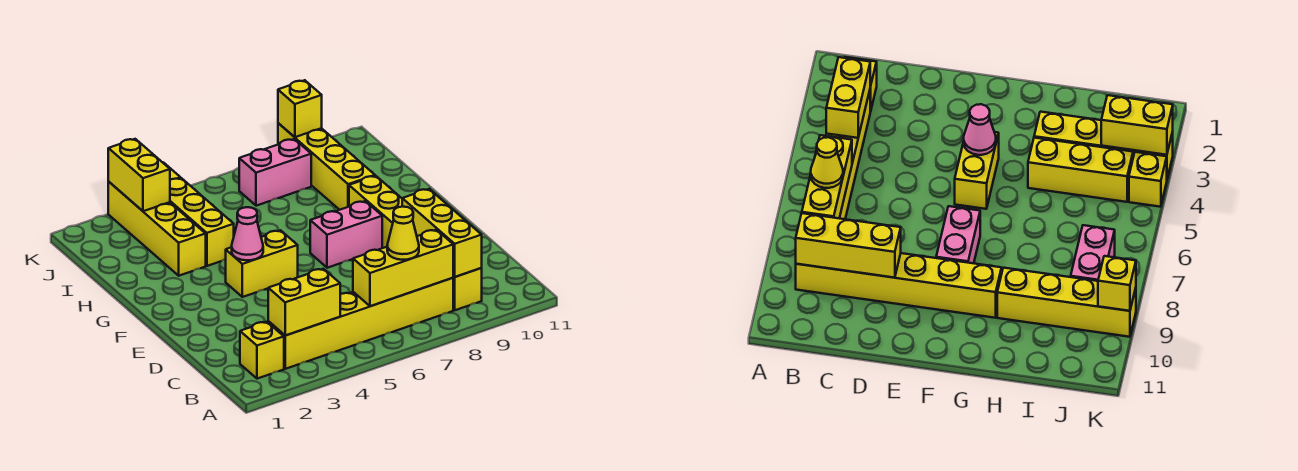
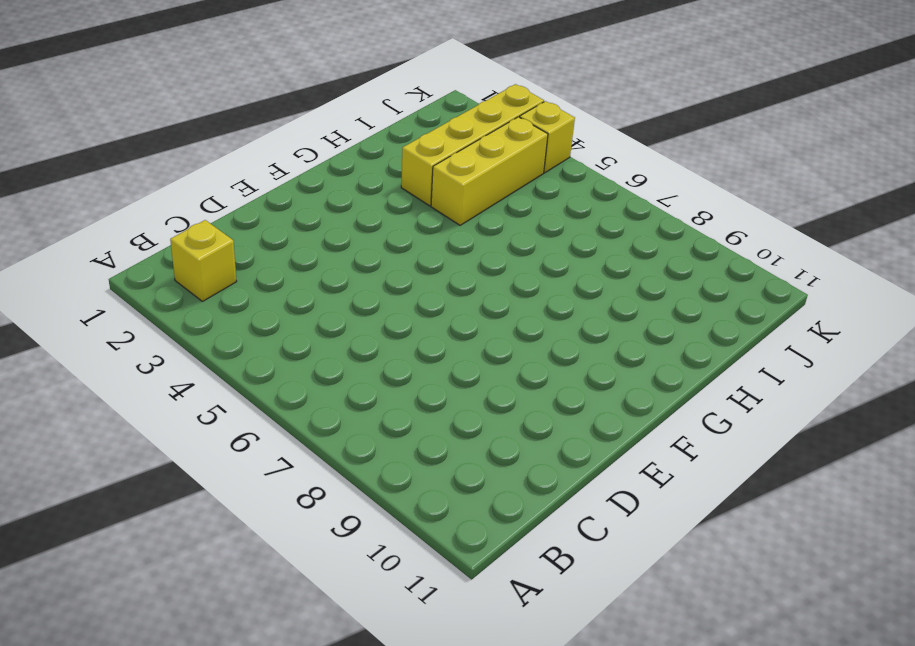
none -> yellow 1x6 brick [268,278,453,369]
none -> yellow 1x6 brick [349,176,482,310]
none -> yellow 1x2 brick [226,230,298,297]

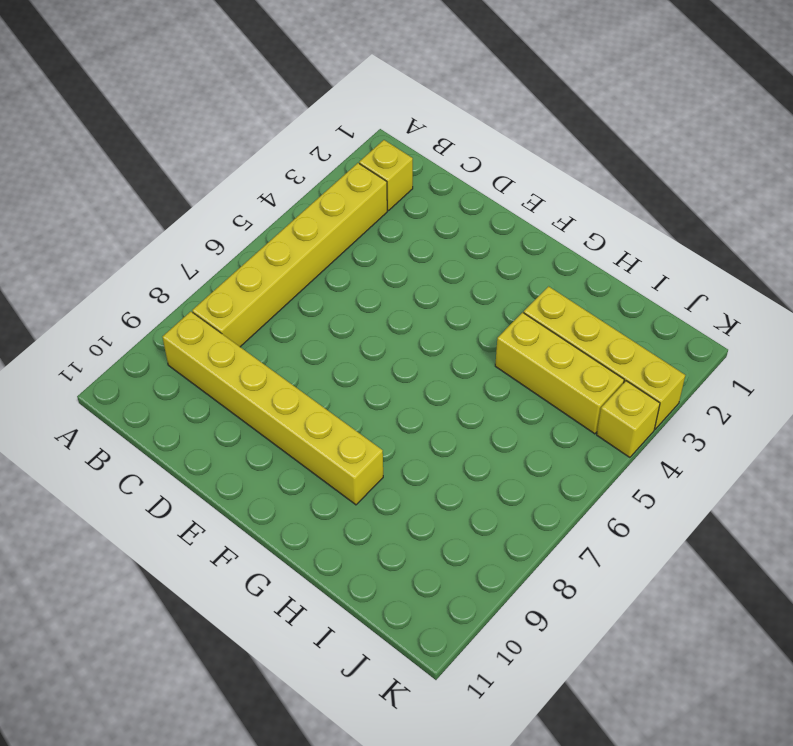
none -> yellow 1x2 brick [226,230,298,297]
none -> pink 1x2 brick [310,201,382,268]
none -> yellow 1x4 brick [278,123,375,210]

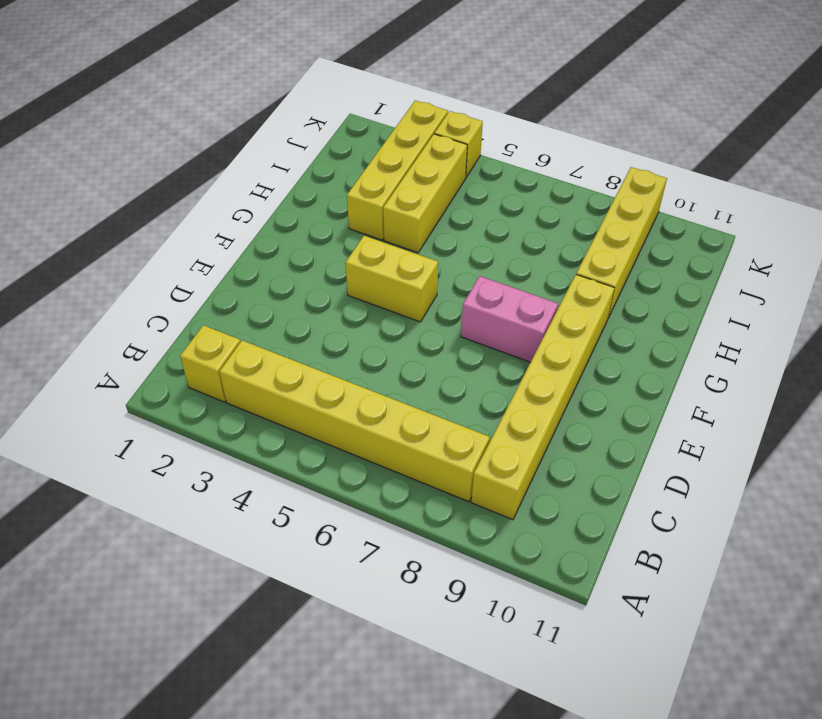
none -> pink 1x2 brick [239,139,311,206]
none -> yellow 1x2 brick [268,269,340,335]
none -> yellow 1x3 brick [353,230,453,306]

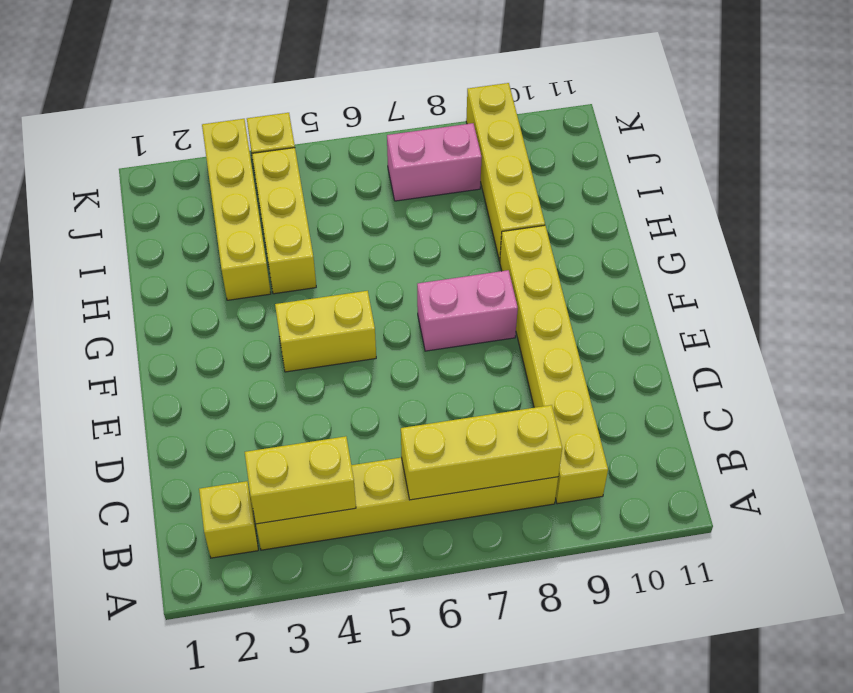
none -> yellow 1x3 brick [402,189,482,277]
none -> pink 1x1 cone [232,207,263,260]
none -> yellow 1x2 brick [108,139,170,211]

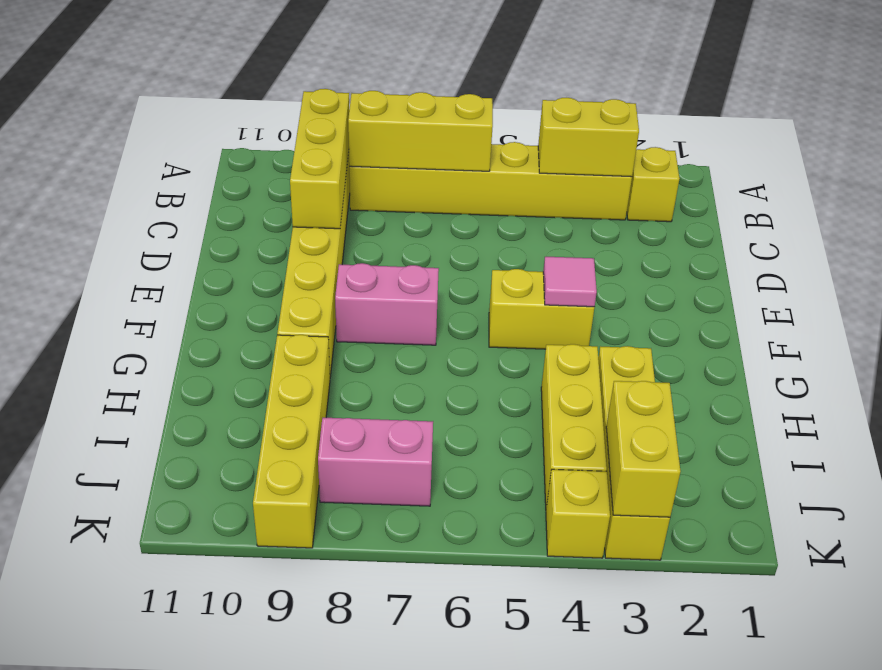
pink 1x1 tile [543,257,597,307] -> pink 1x1 cone [232,207,263,260]
none -> yellow 1x1 brick [278,80,322,137]
none -> yellow 1x1 cone [387,207,419,260]

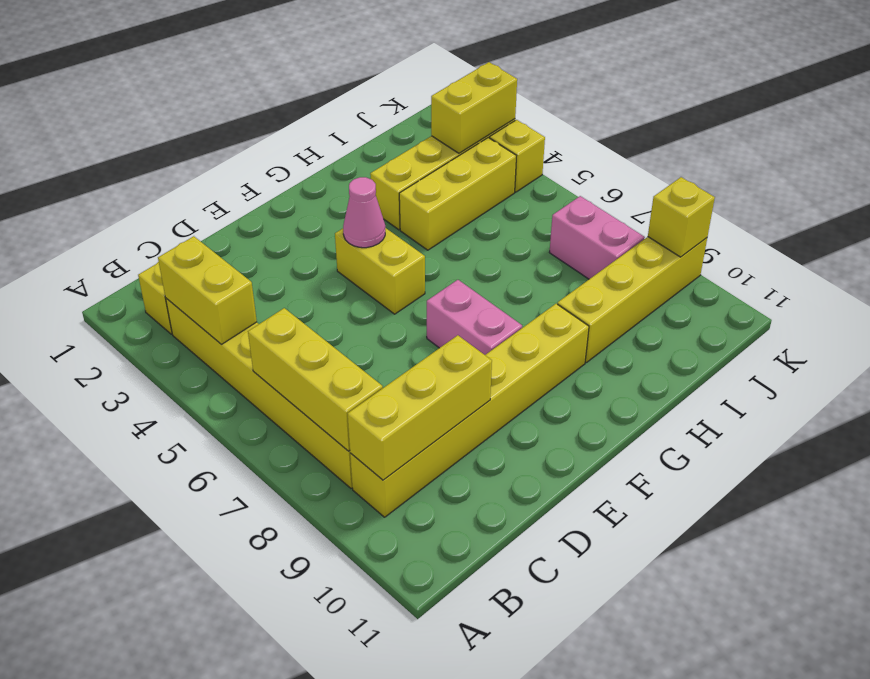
none -> yellow 1x1 cone [387,207,419,260]

